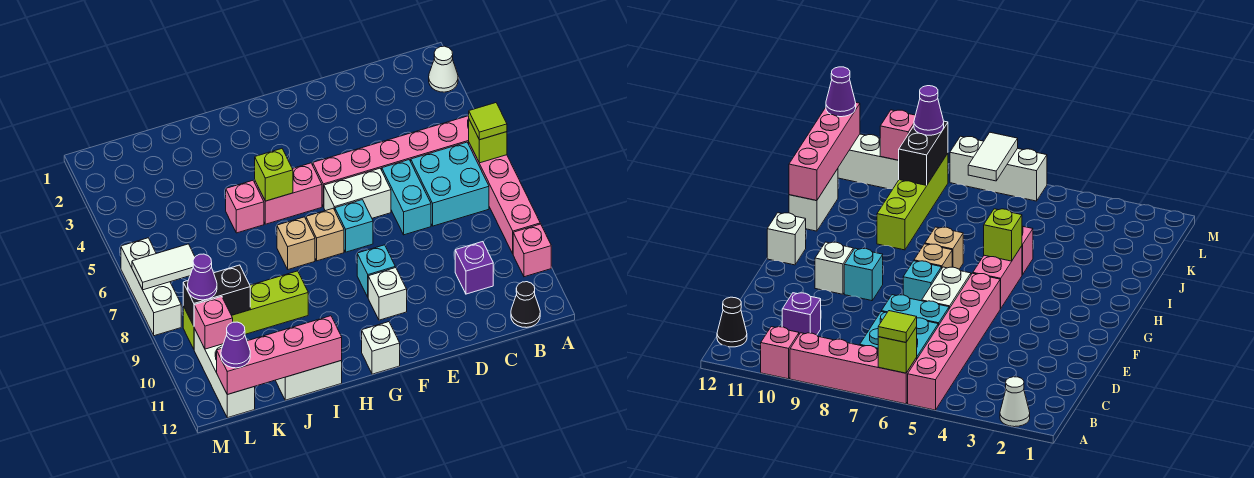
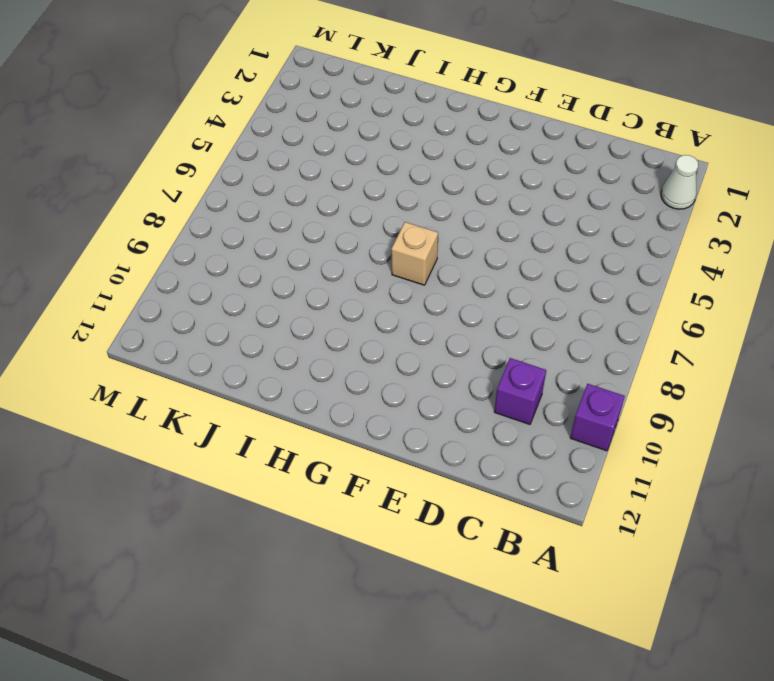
purple 1x1 brick [570,384,625,451] -> pink 1x1 brick [513,224,551,277]
none -> pink 1x6 brick [313,116,469,207]
none -> pink 1x4 brick [469,143,540,253]
none -> cyan 2x2 brick [411,142,489,226]
none -> black 1x1 cone [511,282,540,328]

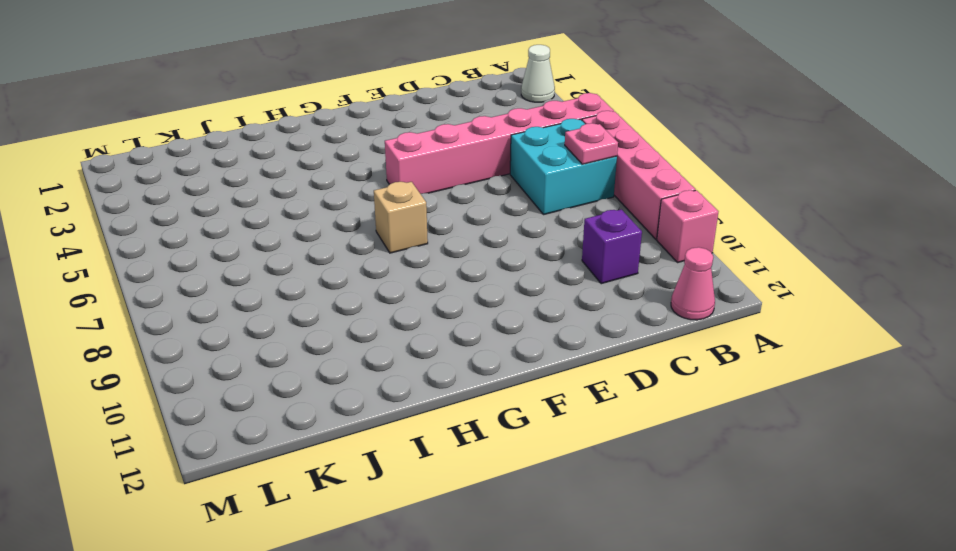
pink 1x1 plate [565,123,618,164] -> none
pink 1x1 cone [671,247,715,320] -> black 1x1 cone [511,282,540,328]
none -> cyan 1x2 brick [382,160,431,235]
none -> white 1x2 brick [324,168,391,218]
none -> cyan 1x1 brick [335,200,373,252]
none -> cyan 1x1 brick [357,245,395,297]

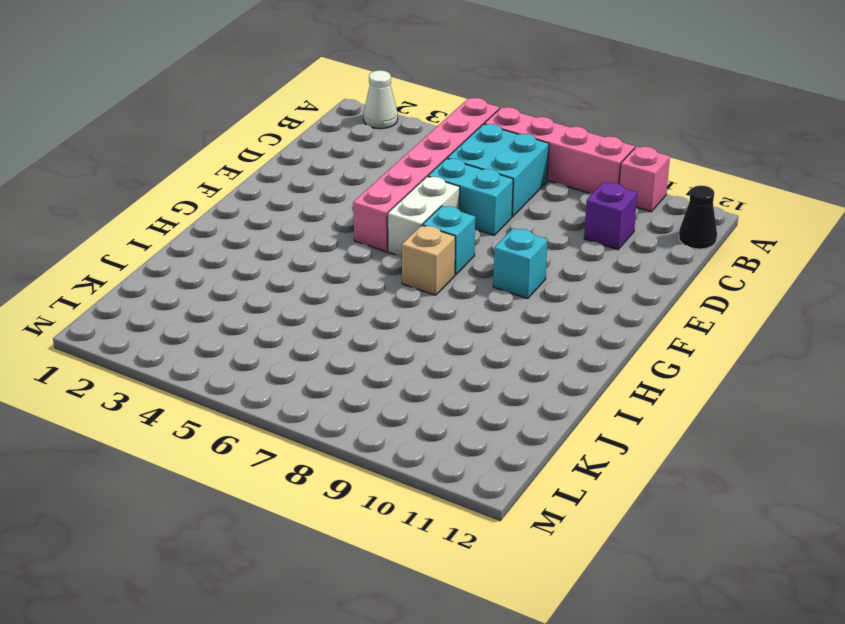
none -> white 1x1 brick [368,268,407,320]
none -> pink 1x2 brick [255,163,322,224]
none -> white 1x1 brick [362,322,400,374]
none -> tan 1x1 brick [277,217,315,269]

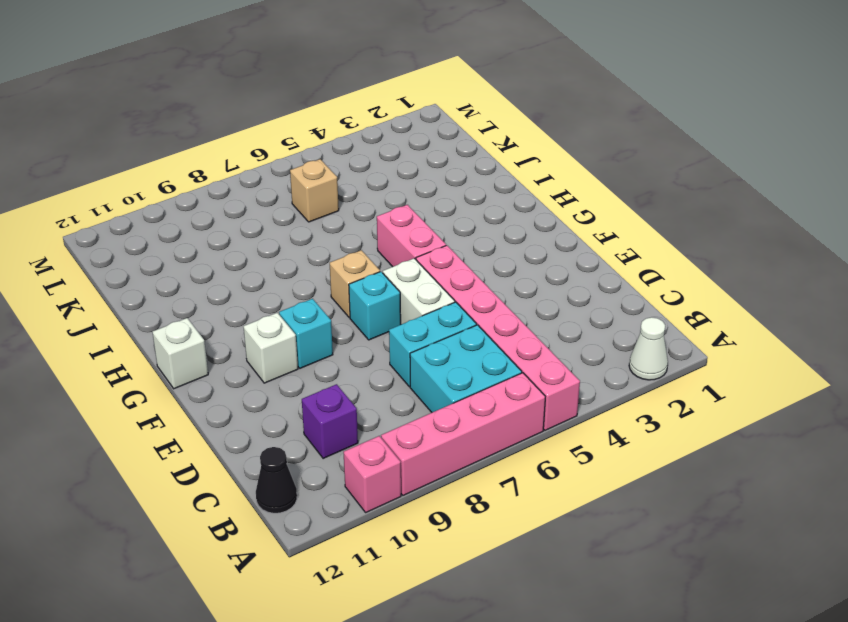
tan 1x1 brick [290,159,339,222] -> tan 1x1 brick moved to [277,217,315,269]
none -> pink 1x1 brick [226,181,264,233]
none -> lime 1x4 brick [183,271,308,349]
none -> white 1x2 brick [275,361,342,400]
none -> white 1x3 brick [194,329,255,418]

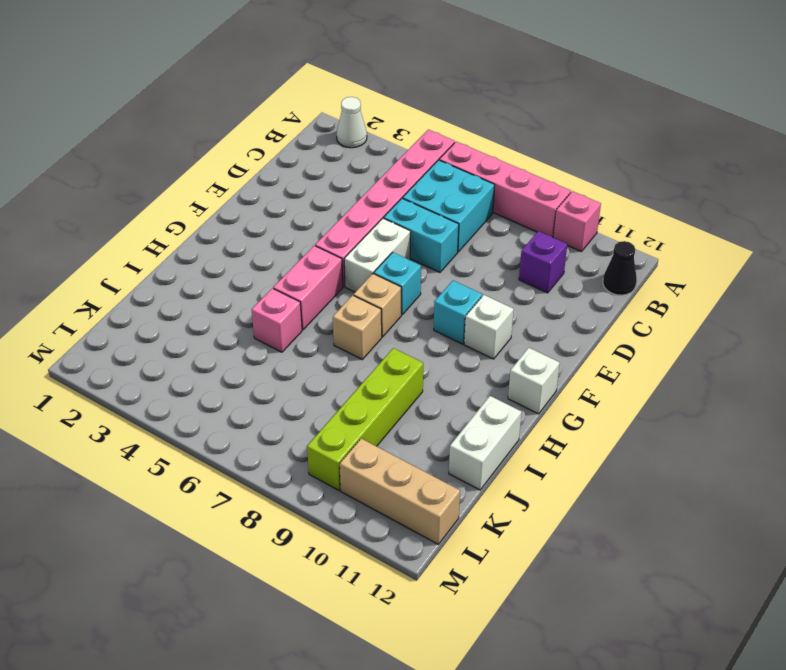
tan 1x3 brick [340,439,460,544] -> white 1x3 brick [194,329,255,418]
none -> white 1x3 brick [121,238,181,336]
none -> lime 1x1 brick [469,120,507,163]
none -> lime 1x1 brick [255,149,293,201]
none -> pink 1x4 brick [217,316,342,394]

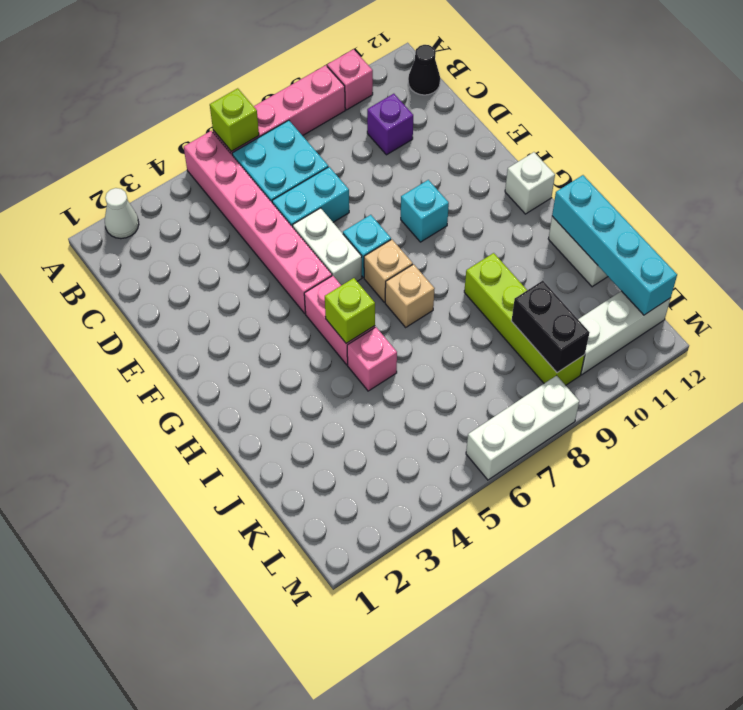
cyan 1x4 brick [552,175,677,315] -> pink 1x4 brick [217,316,342,394]
none -> white 1x1 brick [368,268,407,320]
none -> white 1x2 tile [132,244,195,290]
none -> pink 1x1 brick [194,297,233,349]
none -> lime 1x1 tile [469,103,507,140]

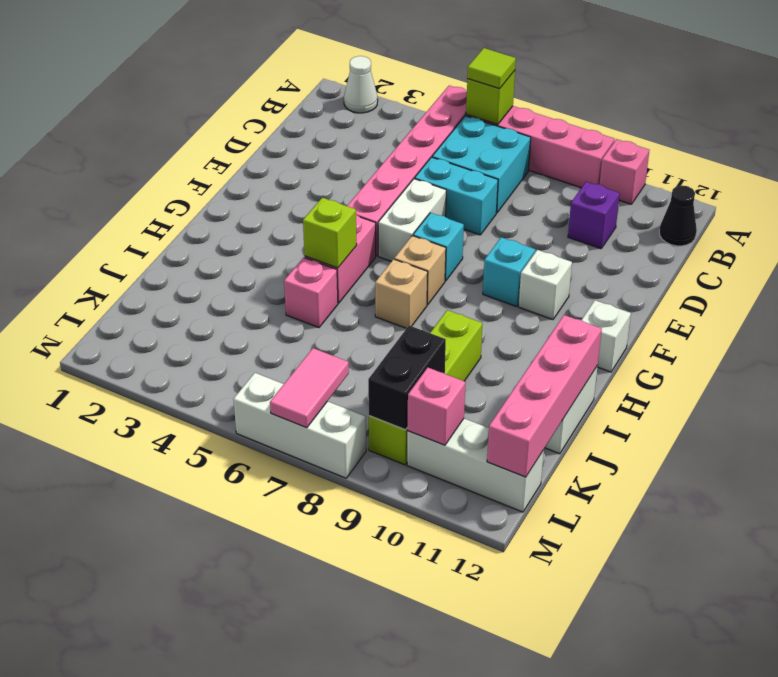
pink 1x2 tile [270,348,349,428] -> white 1x2 tile [132,244,195,290]
none -> purple 1x1 cone [188,254,217,300]
none -> purple 1x1 cone [221,322,250,368]

